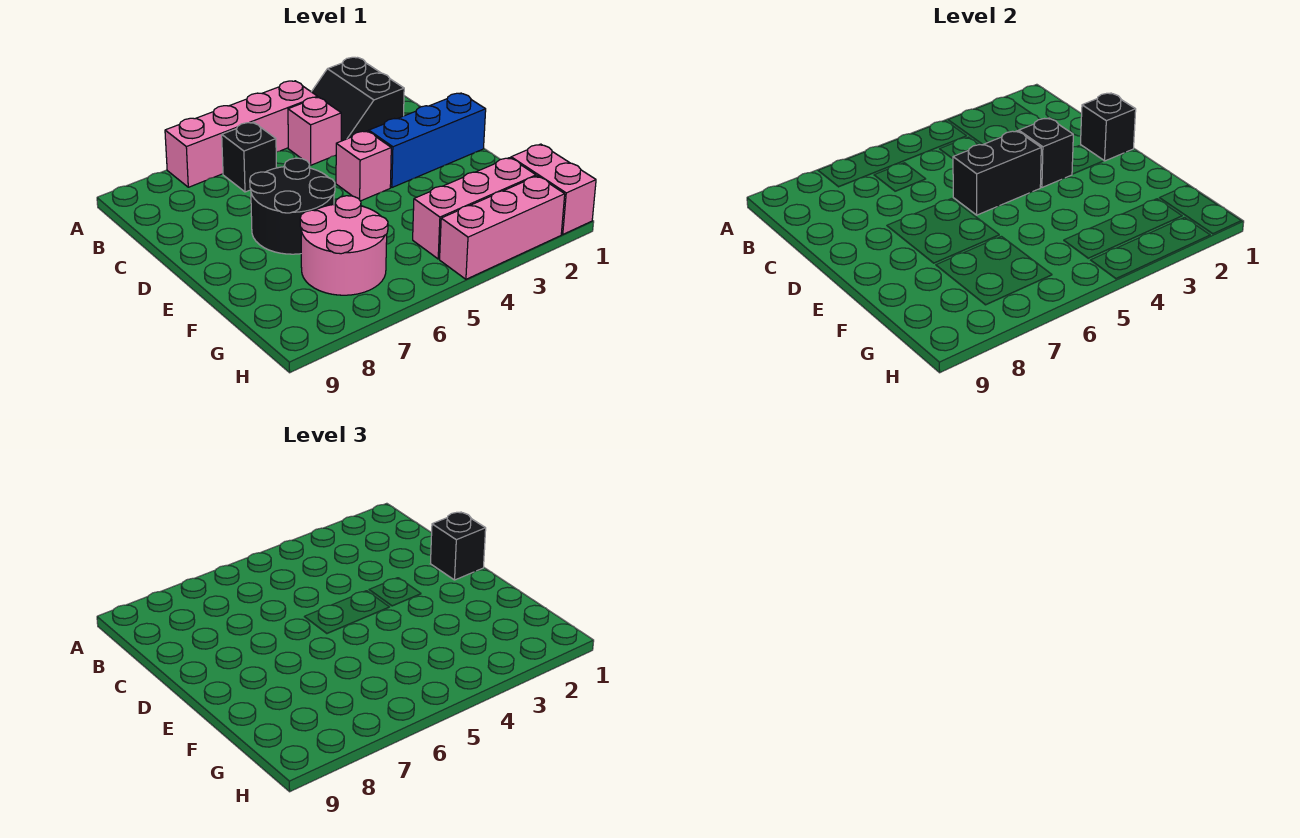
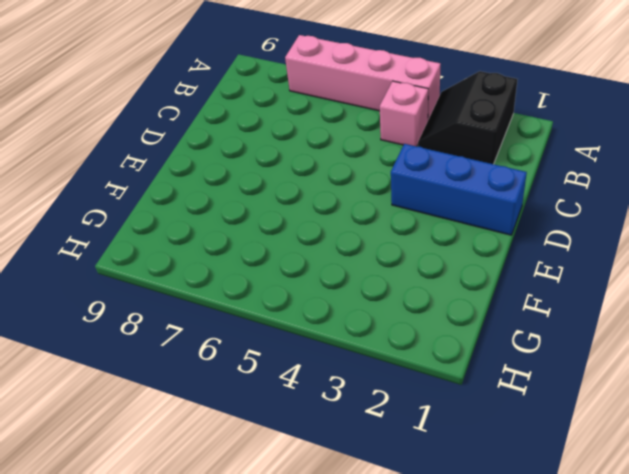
none -> black 1x1 brick [222,122,277,192]
none -> pink 1x1 brick [336,131,391,201]
none -> black 2x2 round brick [250,158,335,254]

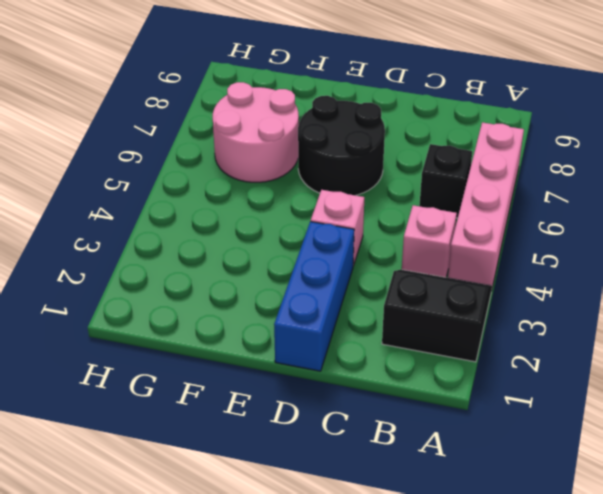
none -> pink 1x2 brick [511,144,596,234]
none -> pink 1x3 brick [413,158,536,259]
none -> pink 1x3 brick [440,176,565,279]

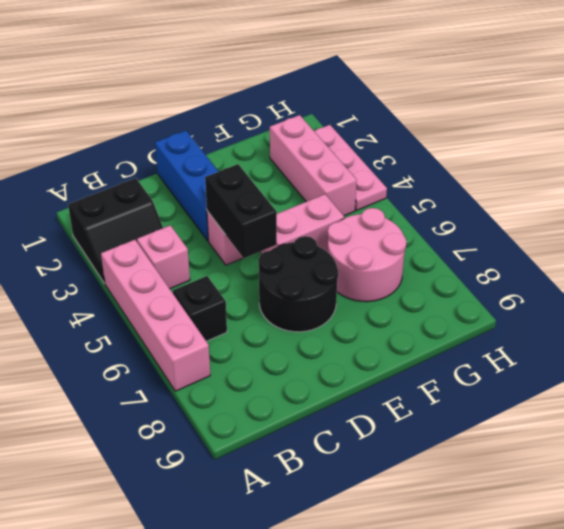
pink 1x2 brick [260,194,344,254] -> pink 1x2 brick moved to [511,144,596,234]
pink 1x3 plate [314,125,387,210] -> pink 1x3 brick [440,176,565,279]
none -> black 1x1 brick [1080,93,1136,161]
none -> black 1x1 brick [1019,118,1073,187]
none -> black 1x1 brick [430,512,486,580]

